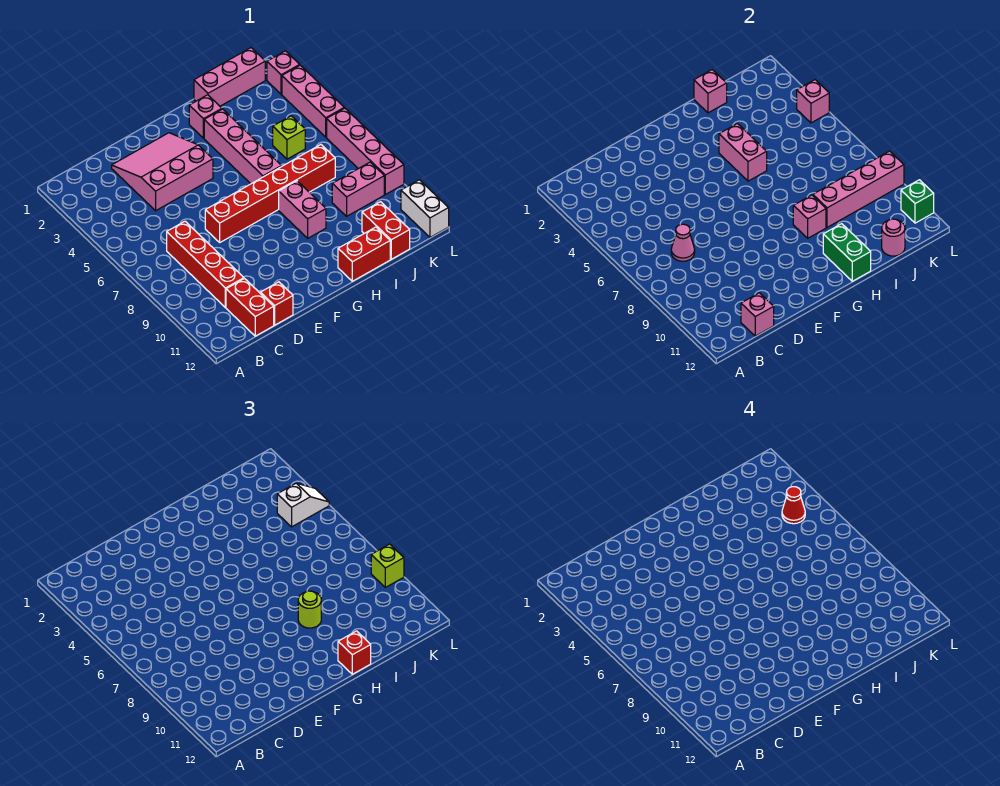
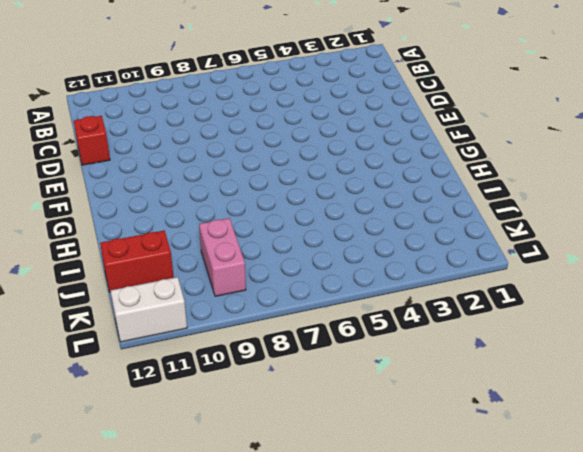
none -> red 1x4 brick [167,221,244,308]
none -> red 1x2 brick [226,279,274,336]
none -> pink 3x3 slope [112,133,213,211]
none -> red 1x6 brick [205,145,335,242]

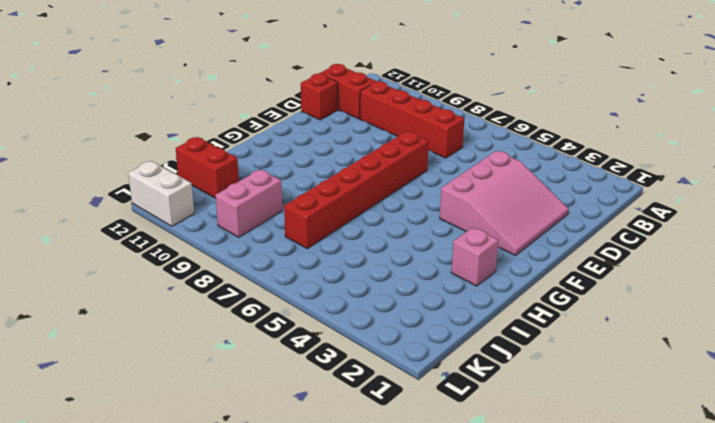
none -> pink 1x4 brick [204,109,282,184]
none -> pink 1x2 brick [279,181,326,238]
none -> red 1x2 brick [338,227,390,281]
none -> pink 1x3 brick [194,48,265,106]

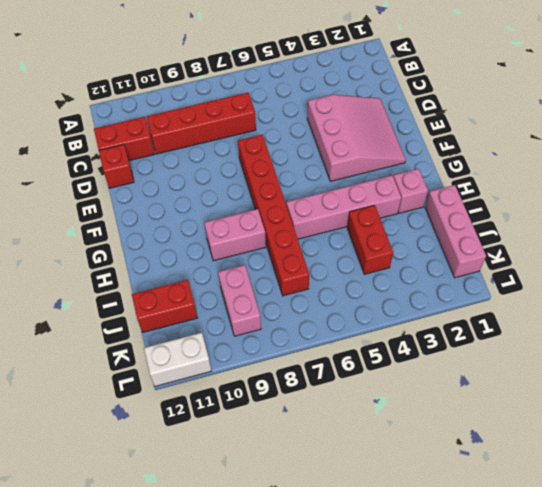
red 1x2 brick [347,205,393,274] -> red 1x2 brick moved to [338,227,390,281]
none -> lime 1x1 brick [273,116,305,159]
none -> pink 1x1 brick [267,51,300,94]
none -> pink 1x3 brick [282,65,344,137]
none -> pink 1x4 brick [327,108,404,194]

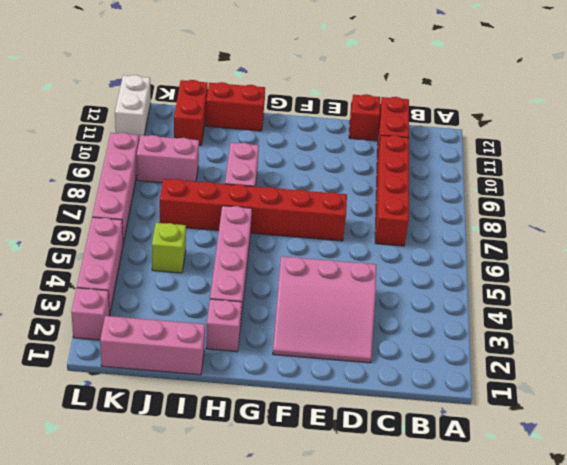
none -> pink 1x1 cone [671,224,695,261]
none -> pink 1x1 brick [741,293,774,336]
none -> pink 1x2 brick [719,124,767,181]
none -> pink 1x1 brick [793,195,826,238]

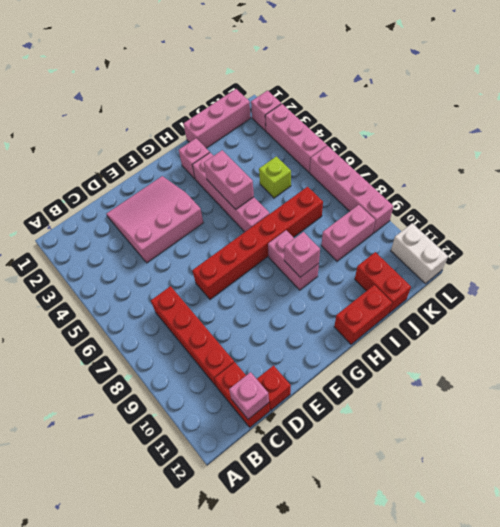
none -> pink 1x1 cone [671,224,695,261]
none -> green 1x2 brick [823,224,871,281]
none -> pink 1x1 brick [694,70,727,113]
none -> pink 1x4 brick [813,151,904,227]

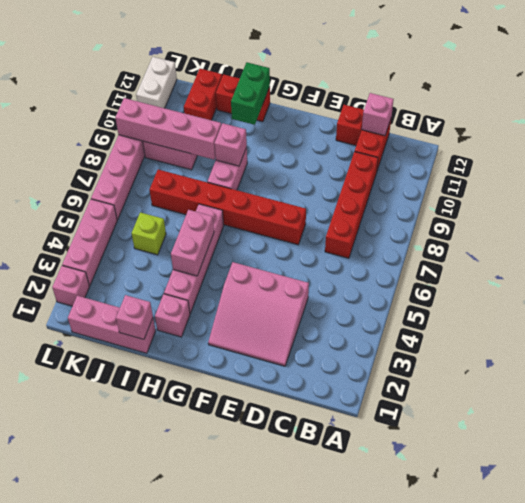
none -> pink 1x1 cone [671,224,695,261]
none -> pink 1x1 round brick [882,219,905,256]
none -> pink 1x1 brick [797,80,829,123]
none -> green 1x1 brick [901,180,934,223]

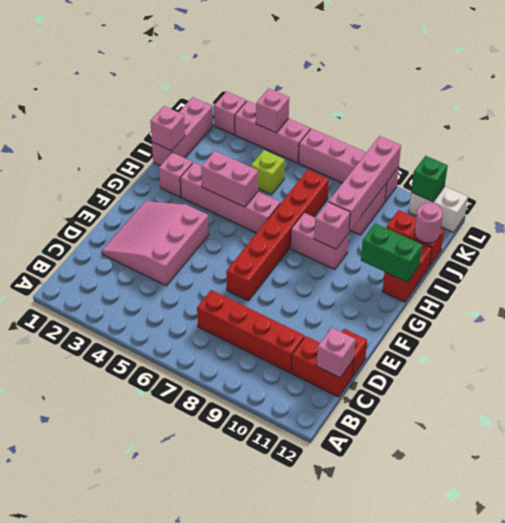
none -> pink 1x1 cone [671,224,695,261]
none -> lime 1x1 round brick [298,591,321,628]
none -> red 1x1 brick [338,631,371,674]
none -> white 1x2 slope [277,483,329,527]

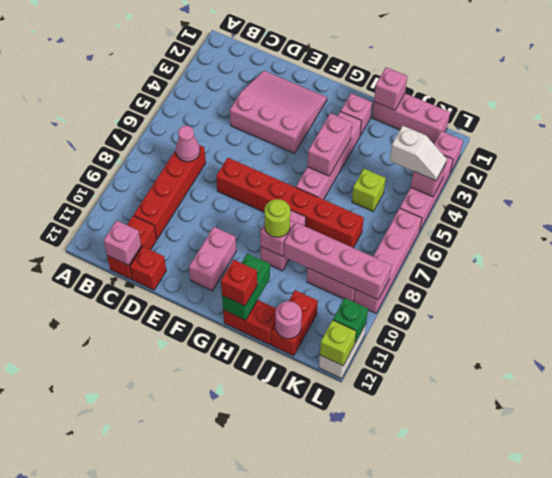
pink 1x2 brick [189,227,236,291] -> none
lime 1x1 brick [320,320,356,366] -> lime 1x1 brick moved to [371,544,404,587]
none -> red 1x1 cone [782,487,805,524]

